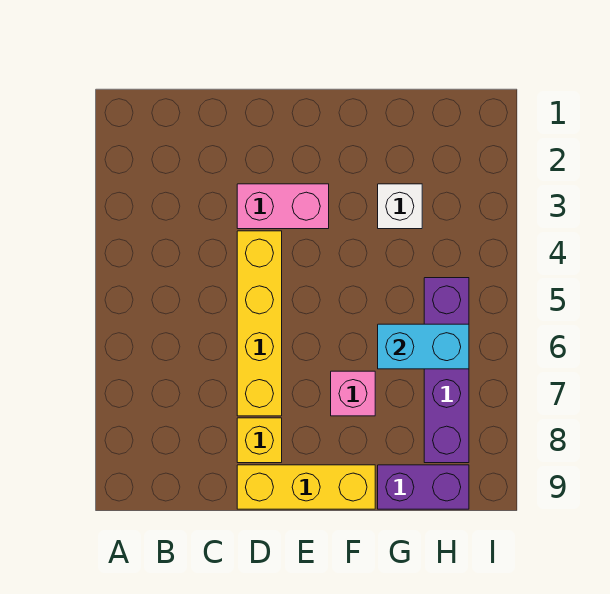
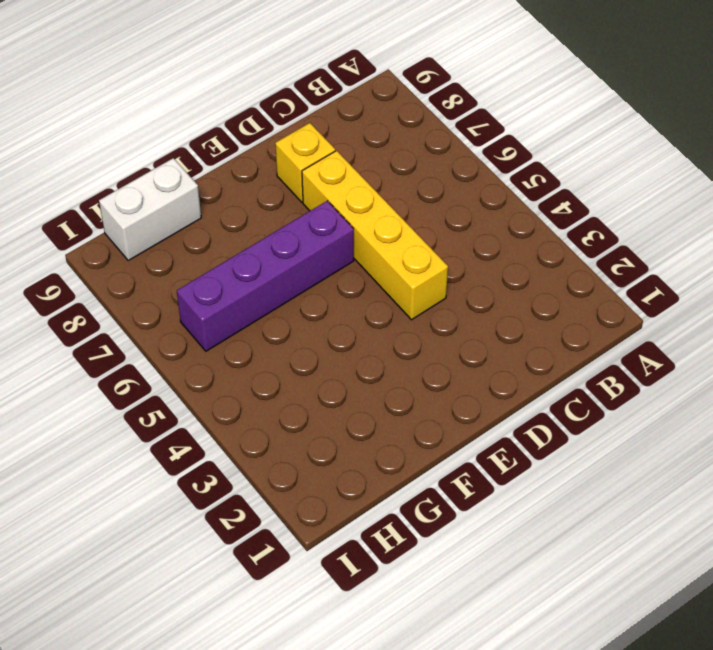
purple 1x4 brick [177,201,354,351] -> purple 1x4 brick turned to [424,278,469,463]
white 1x2 brick [99,158,201,260] -> purple 1x2 brick [378,465,469,509]
none -> pink 1x2 brick [237,184,329,229]
none -> yellow 1x3 brick [237,465,375,509]

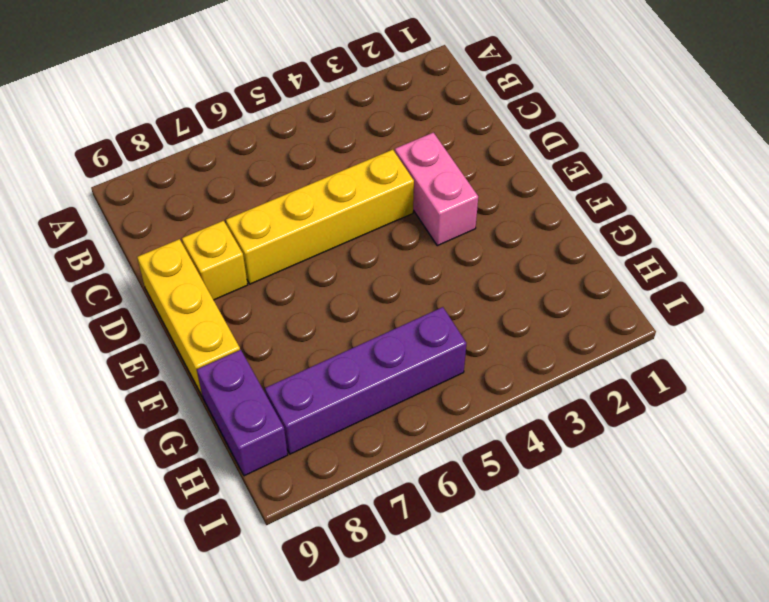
none -> pink 1x1 brick [331,371,375,416]
none -> white 1x1 brick [378,184,422,229]

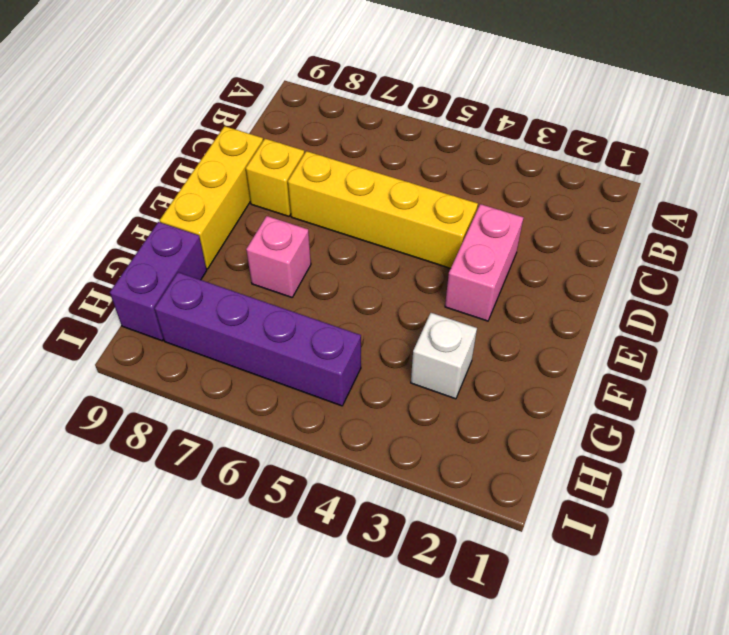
none -> cyan 1x2 brick [378,324,469,369]

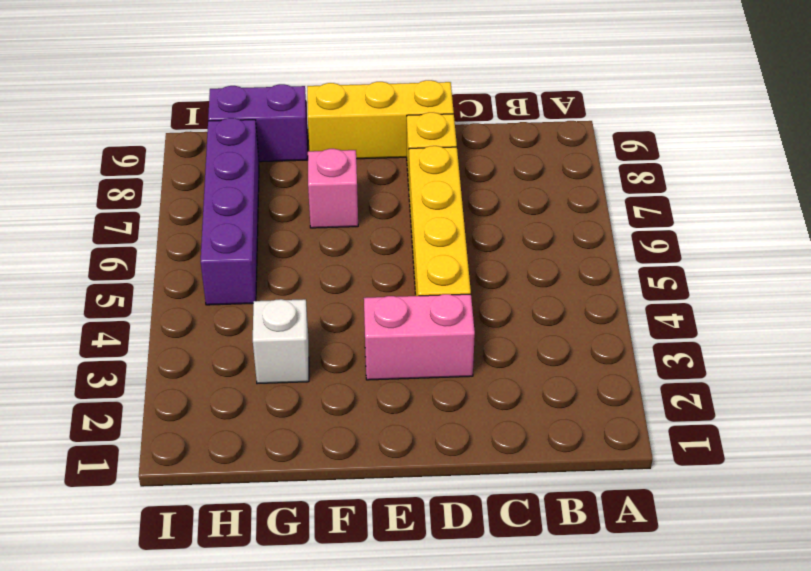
none -> cyan 1x2 brick [378,324,469,369]

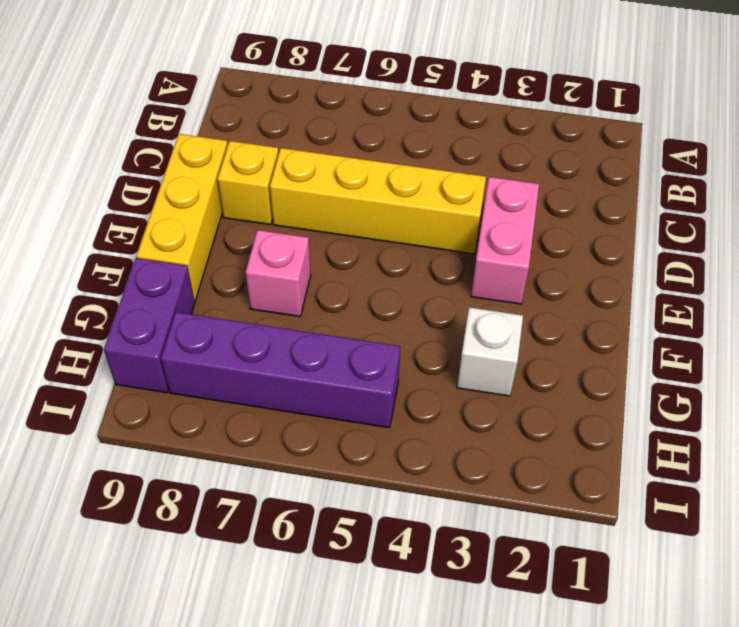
none -> cyan 1x2 brick [378,324,469,369]

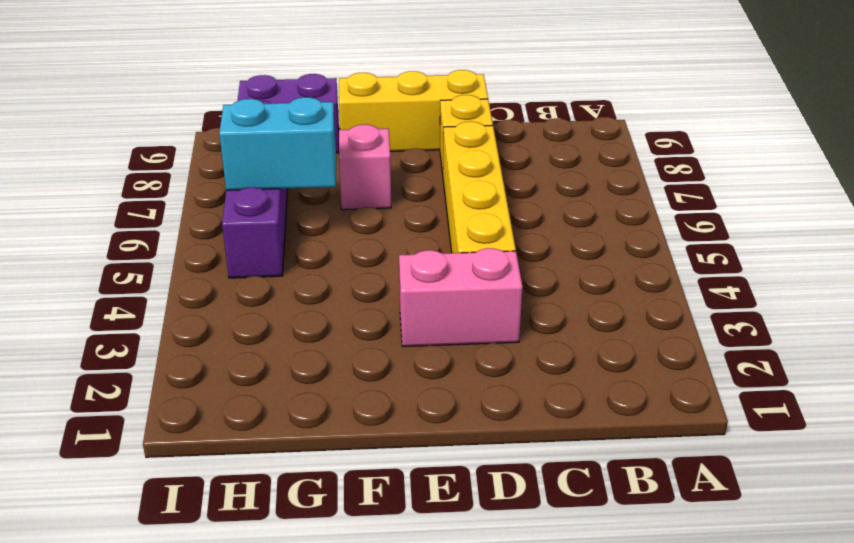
none -> white 1x1 brick [378,184,422,229]

